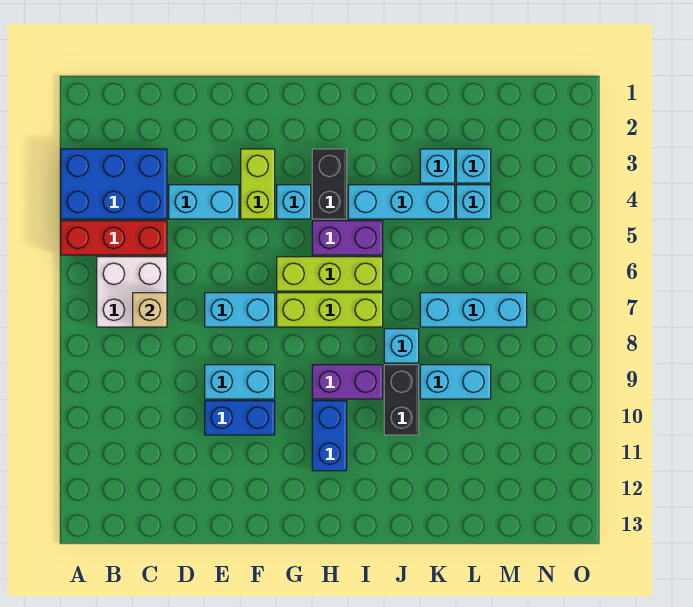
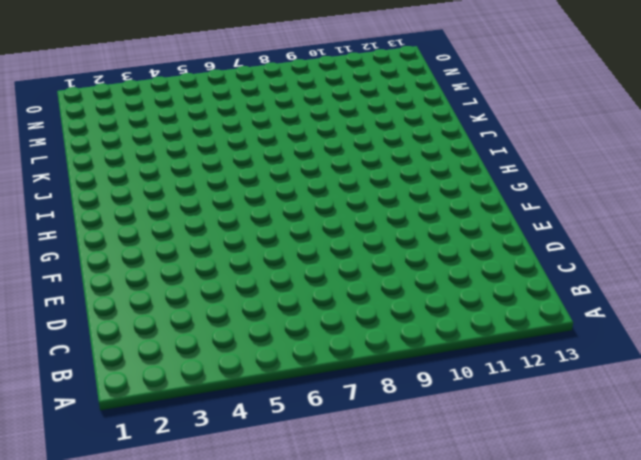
none -> blue 2x3 brick [61,149,167,219]
none -> red 1x3 brick [61,221,167,255]
none -> white 2x2 brick [97,257,167,327]

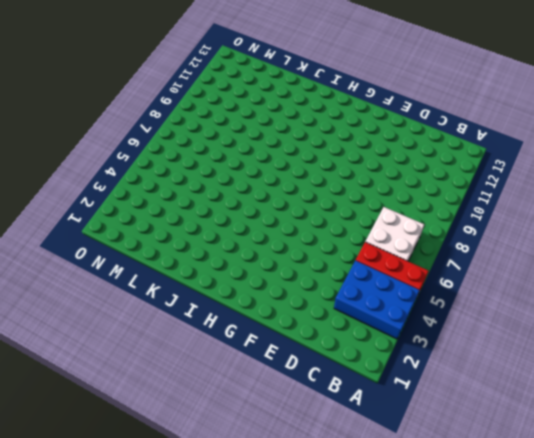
none -> cyan 1x2 brick [169,185,239,219]
none -> cyan 1x2 brick [205,293,275,327]
none -> cyan 1x2 brick [205,365,275,399]

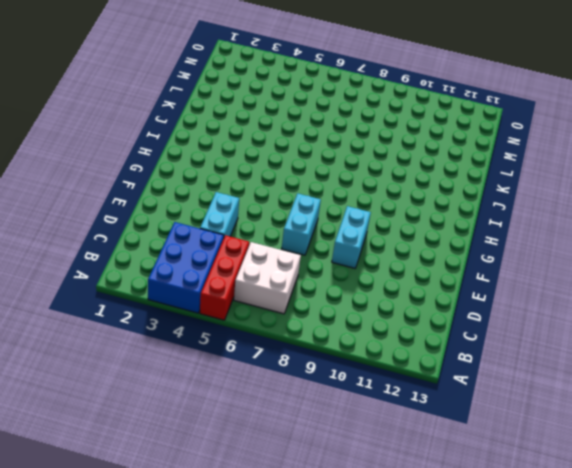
none -> blue 1x2 brick [205,401,275,435]
none -> lime 1x2 brick [241,149,275,219]
none -> cyan 1x1 brick [277,185,311,219]

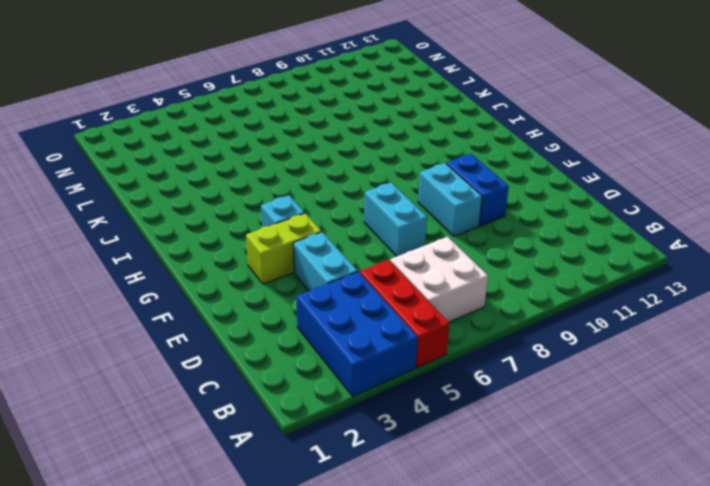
none -> lime 1x3 brick [277,257,383,291]
none -> lime 1x3 brick [277,293,383,327]
none -> black 1x2 brick [312,149,347,219]

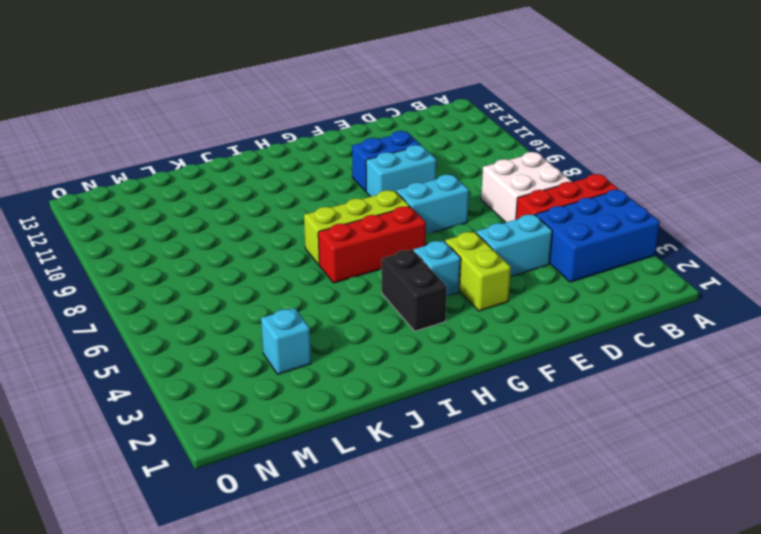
red 1x3 brick [318,207,426,283] -> lime 1x3 brick [277,257,383,291]
none -> purple 1x2 brick [312,221,383,255]
none -> purple 1x2 brick [312,365,383,399]
none -> blue 1x2 brick [312,401,347,471]

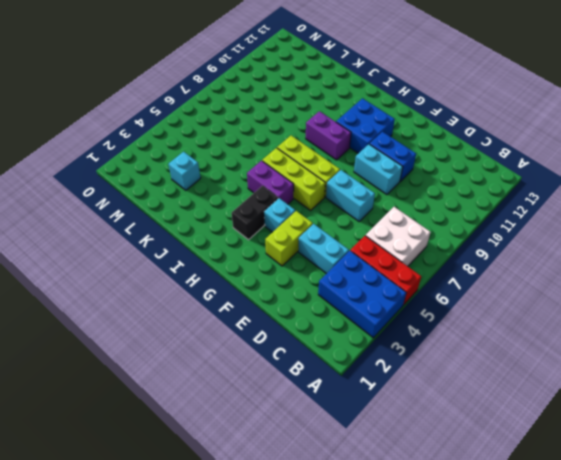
blue 2x2 brick [336,98,395,153] -> blue 1x2 brick [312,401,347,471]
none -> cyan 1x3 brick [348,185,455,219]
none -> cyan 1x1 brick [384,329,419,363]
none -> black 1x2 brick [384,365,419,435]

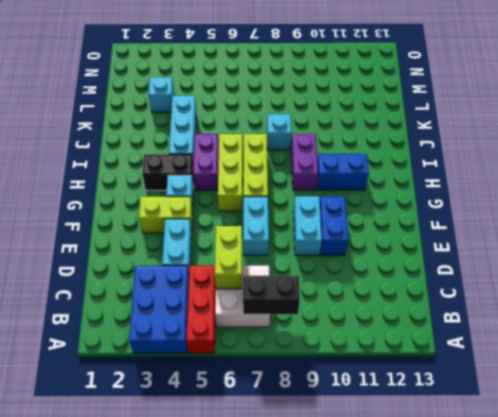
black 1x2 brick [243,275,300,314] -> black 1x2 brick moved to [384,365,419,435]
lime 1x2 brick [215,226,242,289] -> none
none -> cyan 1x1 brick [420,149,455,183]
none -> cyan 1x3 brick [420,293,527,327]
none -> cyan 1x2 brick [420,365,491,399]

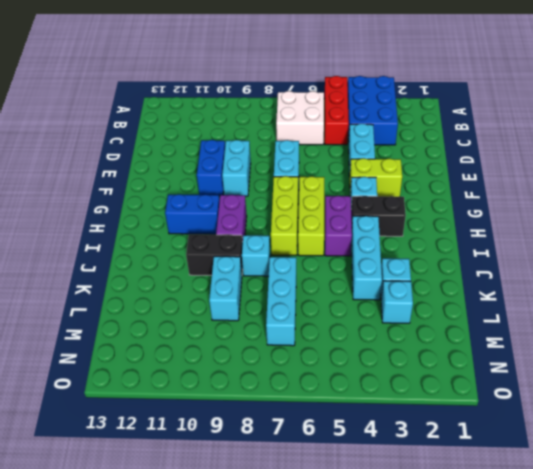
none -> cyan 1x1 brick [456,185,491,219]
none -> tan 1x1 brick [133,293,167,327]

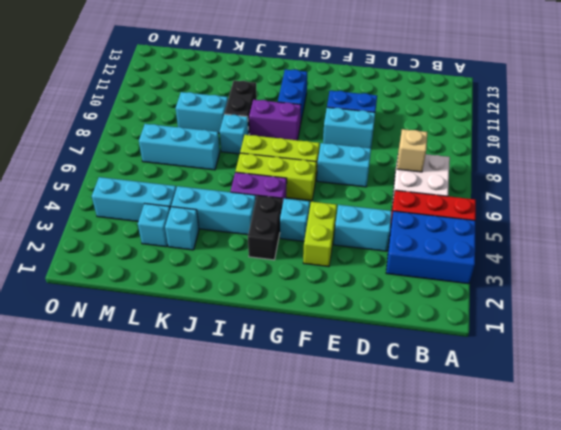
cyan 1x3 brick [92,177,176,221] -> cyan 1x1 brick [456,185,491,219]

